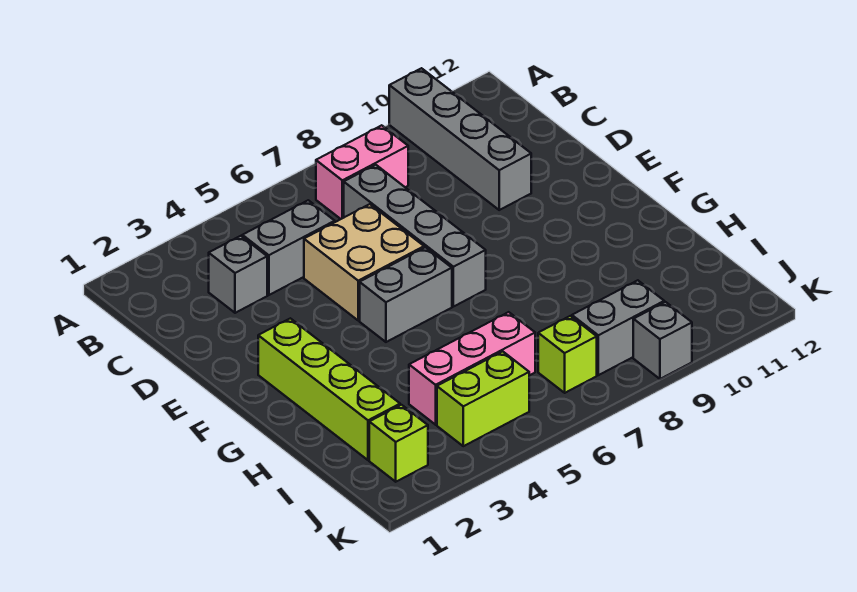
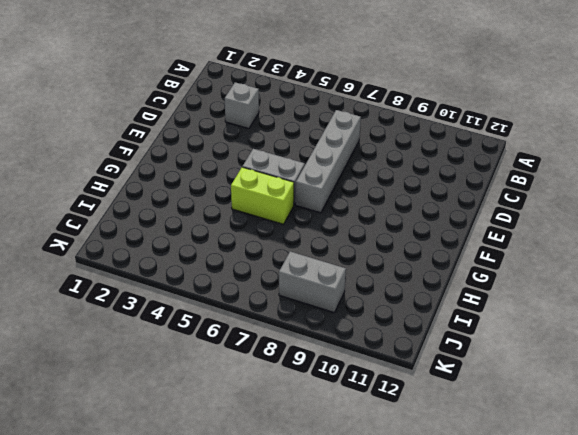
lime 1x2 brick [231,167,294,224] -> lime 1x2 brick moved to [437,351,529,446]
none -> grey 1x4 brick [389,68,531,210]
none -> pink 1x2 brick [316,125,408,219]
none -> grey 1x2 brick [242,200,335,295]

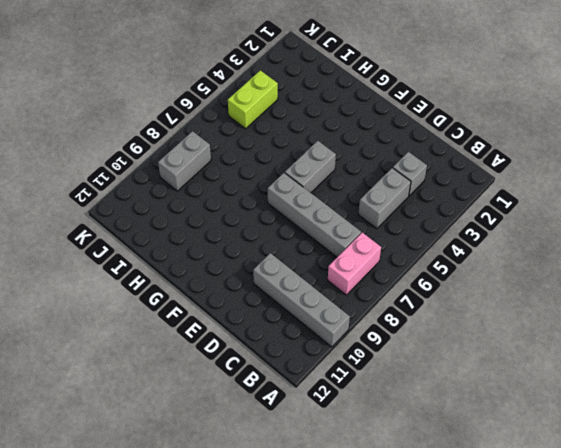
none -> tan 2x2 brick [304,204,424,320]
none -> lime 1x4 brick [258,318,400,460]
none -> pink 1x3 brick [409,312,535,425]

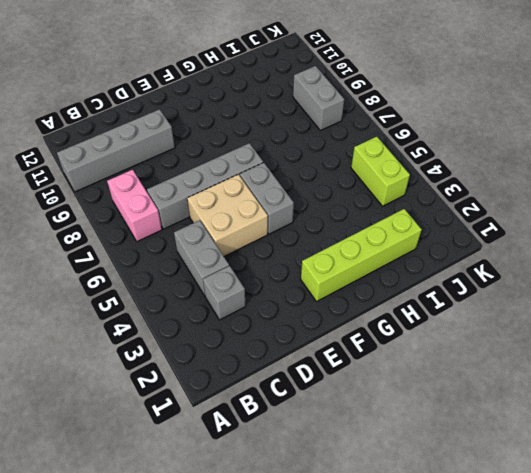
none -> pink 1x3 brick [409,312,535,425]
none -> lime 1x1 brick [369,405,428,482]
none -> lime 1x1 brick [538,316,597,393]

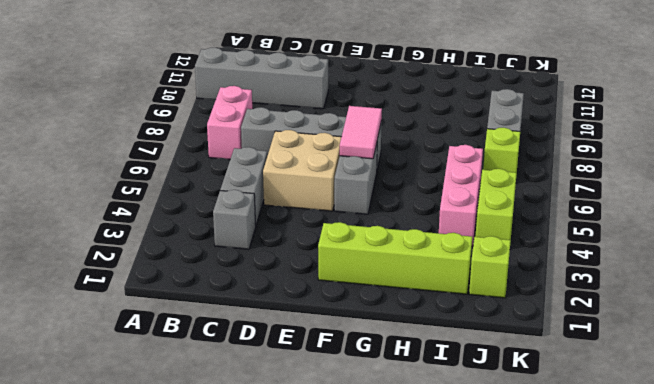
pink 1x2 tile [340,106,382,159] -> none
none -> grey 1x1 brick [633,302,692,379]

